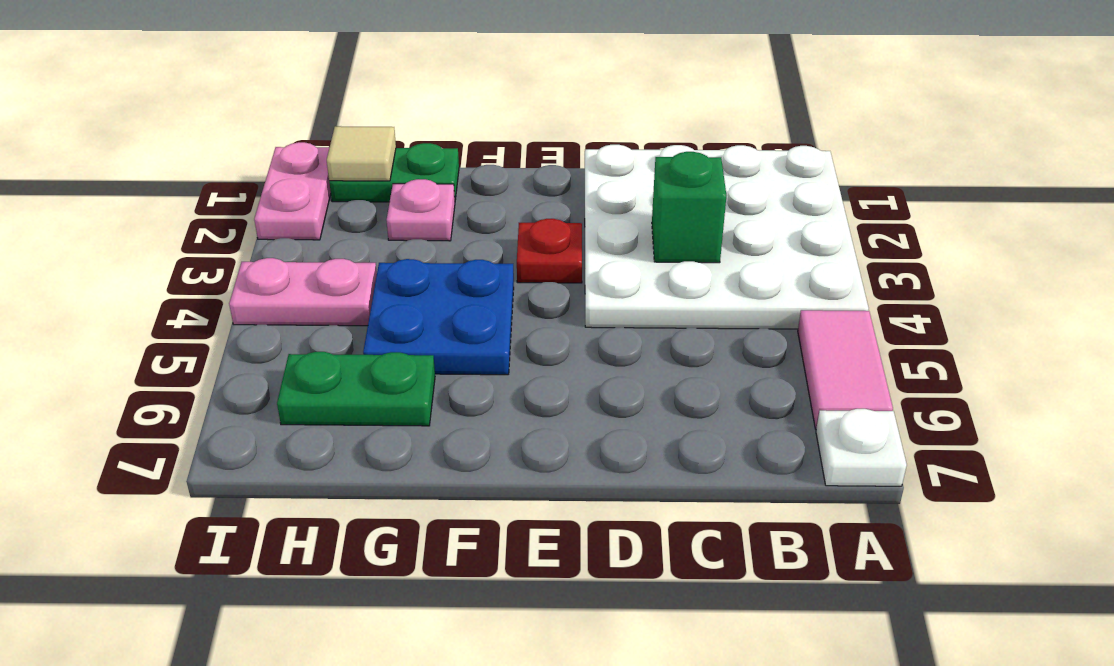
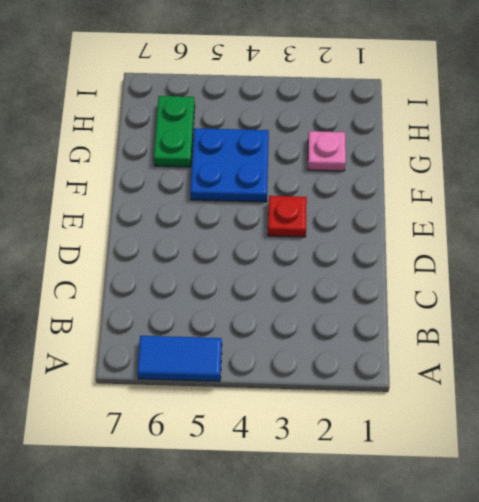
blue 1x2 tile [137,336,222,381] -> pink 1x2 tile [798,310,893,429]
none -> white 4x4 plate [585,145,869,329]
none -> white 1x1 plate [816,409,907,486]
none -> green 1x2 plate [329,143,459,202]

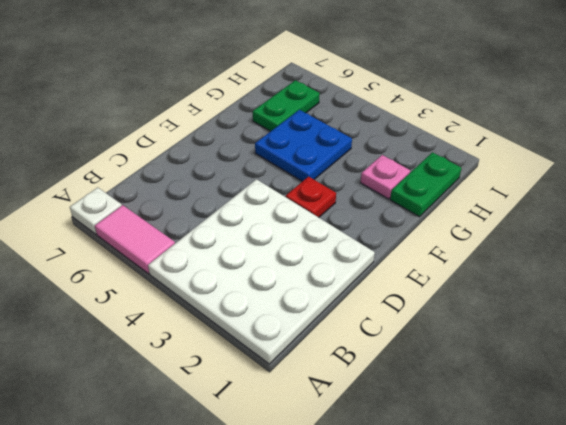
none -> pink 1x2 plate [229,258,377,326]
none -> pink 1x2 plate [254,142,331,240]
none -> green 1x1 brick [652,152,726,263]

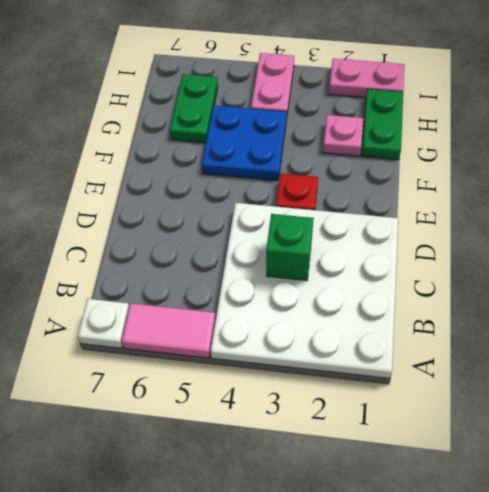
none -> tan 1x1 tile [327,126,396,181]

